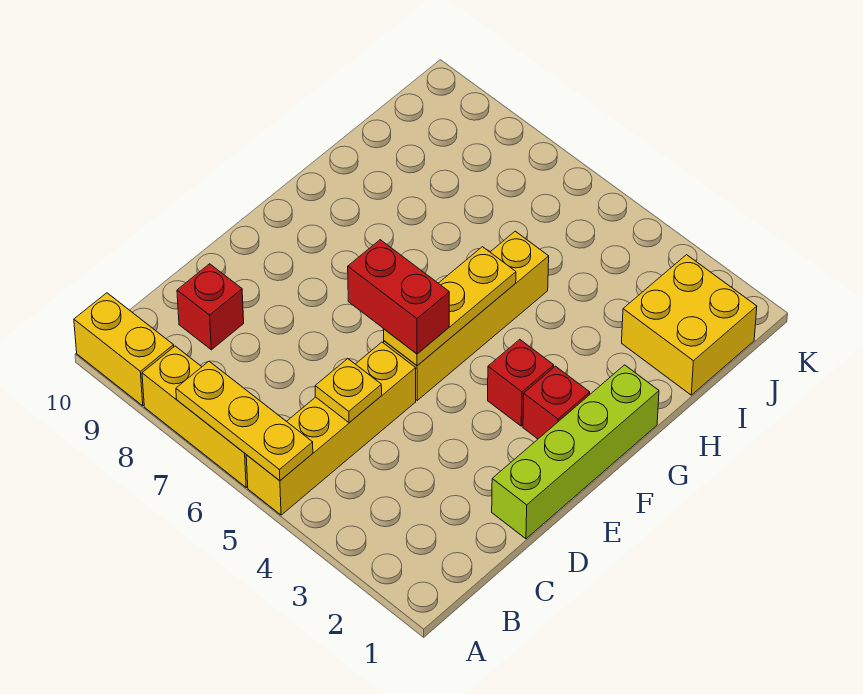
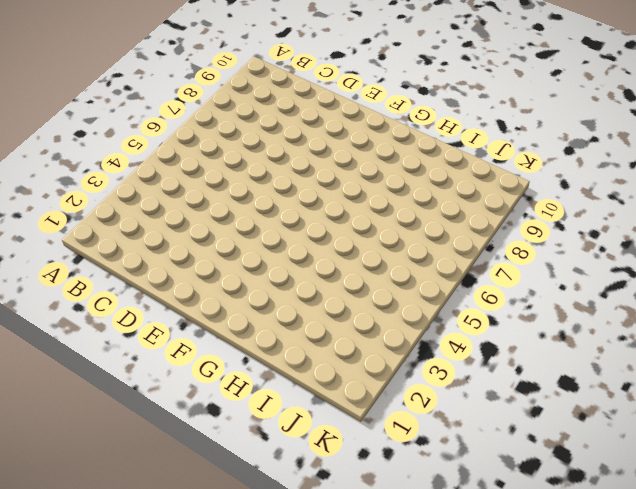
none -> yellow 1x4 brick [246,342,416,515]
none -> yellow 1x3 brick [142,346,248,487]
none -> yellow 1x2 brick [74,293,174,406]

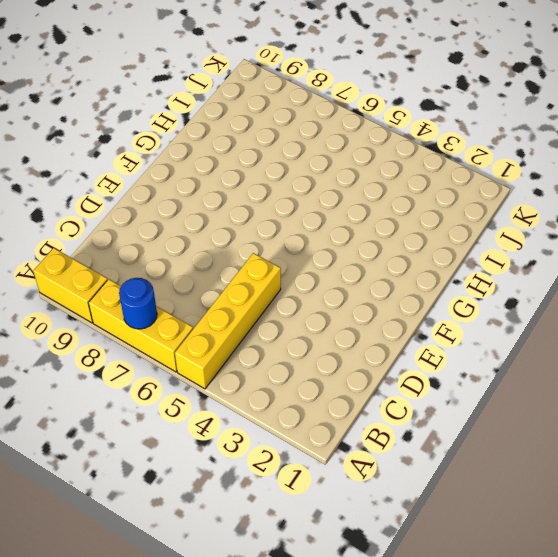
blue 1x1 round brick [119,278,157,329] -> yellow 1x3 plate [176,361,313,481]
none -> red 1x1 brick [177,264,244,350]
none -> lime 1x4 brick [492,365,659,539]
none -> yellow 1x4 brick [384,231,549,400]

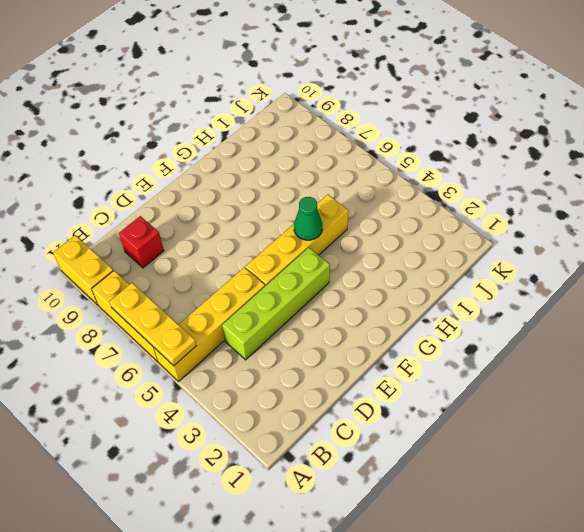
lime 1x4 brick [222,248,330,360] -> lime 1x4 brick moved to [492,365,659,539]
green 1x1 cone [294,197,322,240] -> yellow 1x3 plate [383,247,516,366]
none -> red 1x1 brick [523,366,590,439]
none -> red 1x1 brick [488,340,554,426]
none -> yellow 2x2 brick [622,255,757,395]

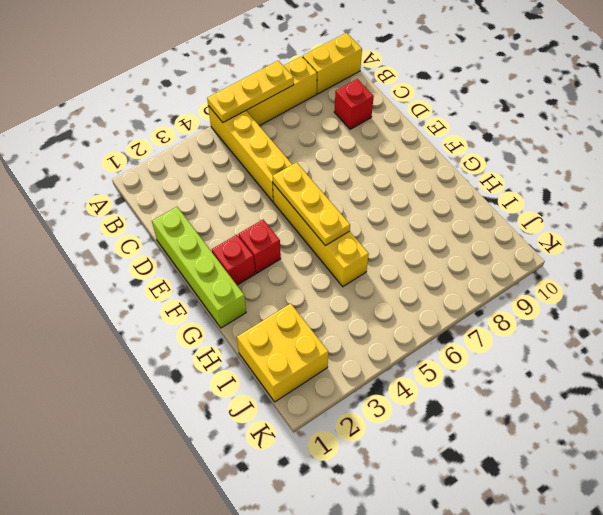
none -> yellow 1x1 plate [315,359,382,423]
none -> red 1x2 brick [348,240,449,354]

